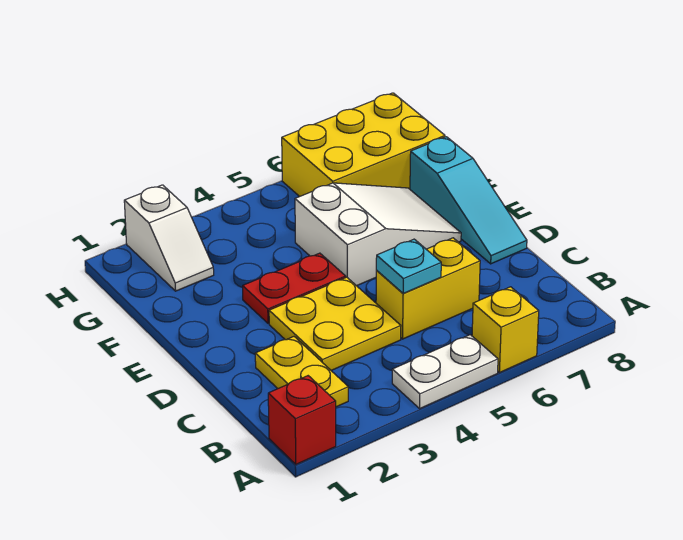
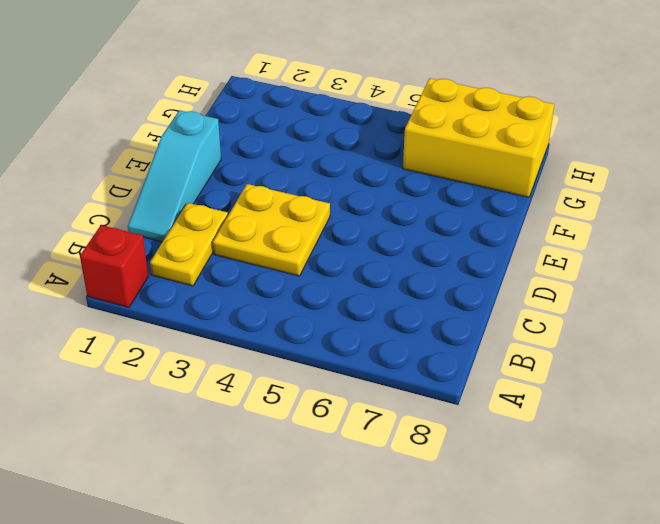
cyan 1x3 slope [128,110,221,242] -> cyan 1x3 slope moved to [410,137,527,264]
none -> white 1x2 plate [392,335,498,408]
none -> yellow 1x1 brick [472,287,539,373]
none -> yellow 1x2 brick [376,238,480,339]

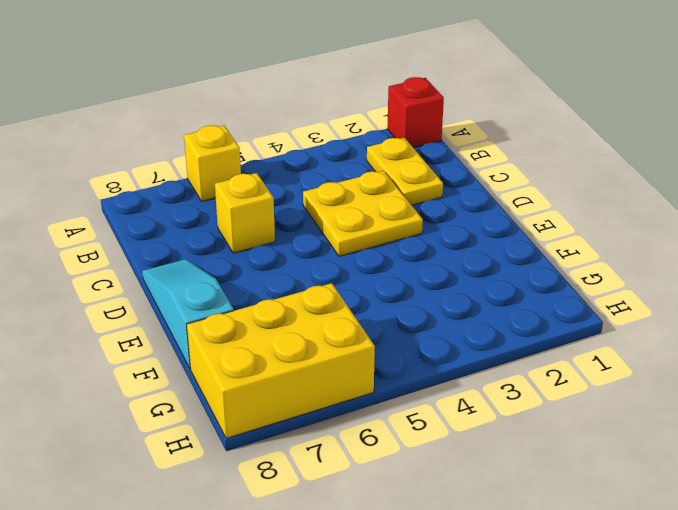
yellow 1x1 brick [215,173,275,253] -> yellow 1x2 brick [376,238,480,339]
none -> white 1x2 plate [392,335,498,408]
none -> red 1x2 plate [243,253,346,323]
none -> white 2x3 slope [295,183,461,286]

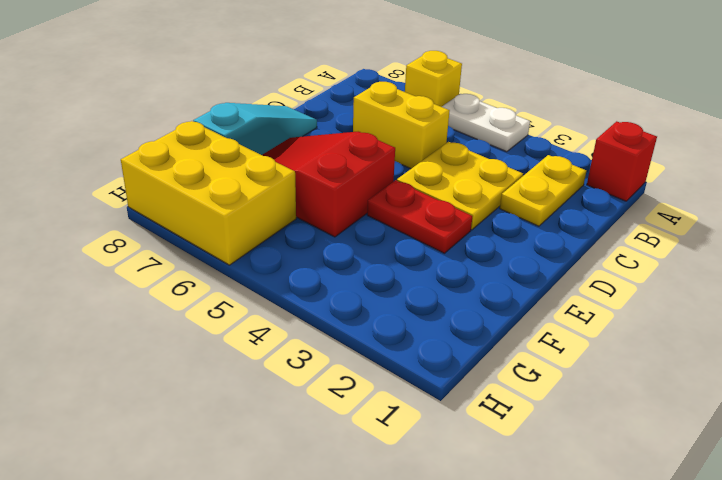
red 2x3 slope [262,131,395,237] -> white 2x3 slope [295,183,461,286]
none -> white 1x2 slope [124,185,214,291]
none -> cyan 1x1 plate [376,239,441,293]

